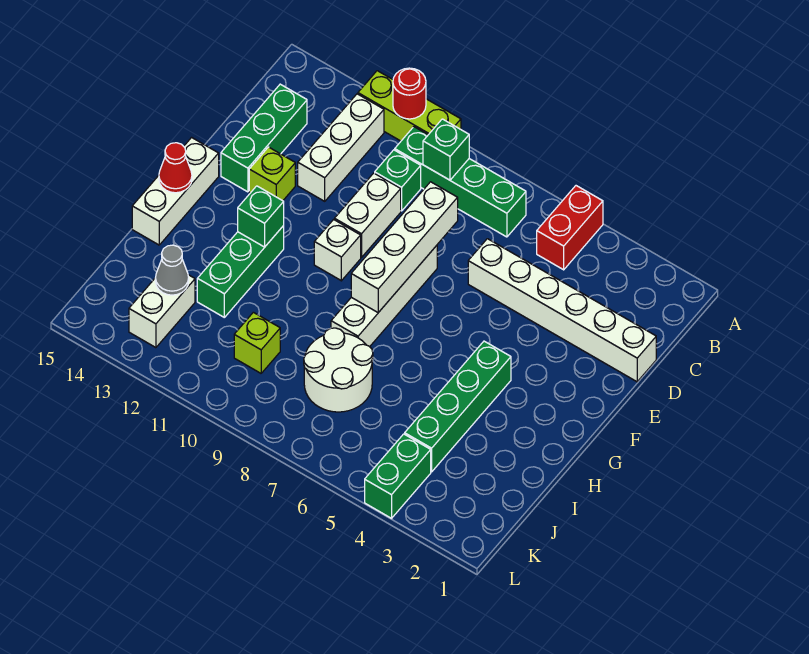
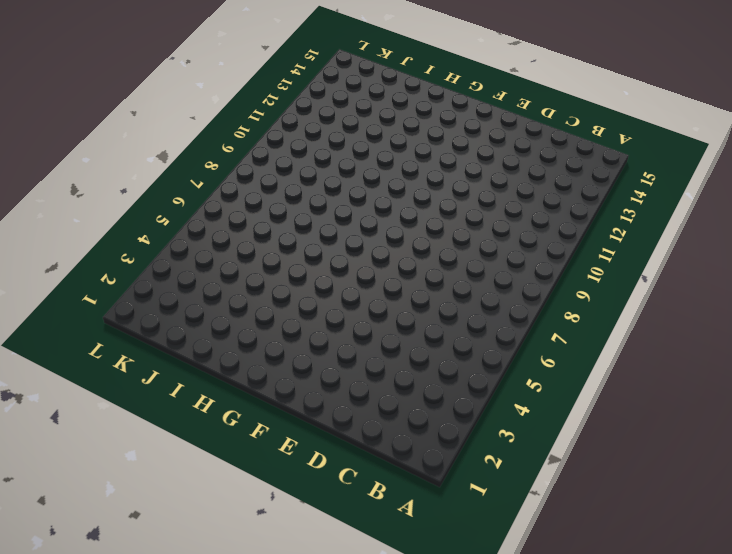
none -> red 1x2 brick [537,186,603,270]
none -> lime 1x3 brick [358,71,461,141]
none -> green 1x4 brick [395,127,526,237]

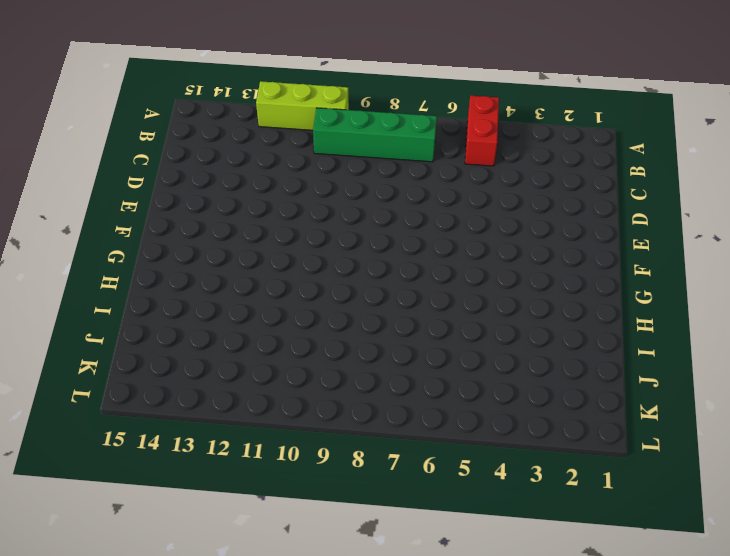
none -> white 1x3 brick [298,94,384,201]
none -> green 1x1 brick [375,150,421,211]
none -> green 1x3 brick [221,84,307,192]

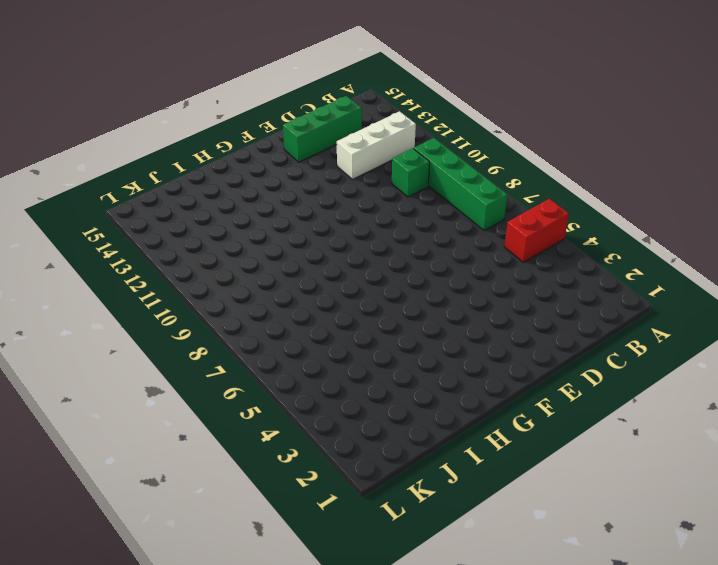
none -> lime 1x3 brick [358,71,461,141]
none -> white 1x6 brick [468,239,656,382]
none -> white 1x2 brick [335,173,401,257]

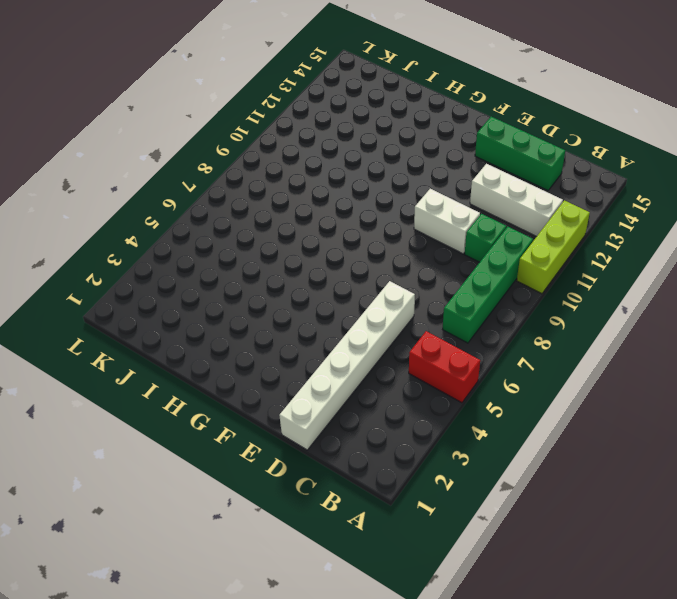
none -> white 1x4 brick [331,245,437,347]
none -> lime 1x1 brick [249,147,295,201]
none -> white 1x1 brick [314,220,361,281]

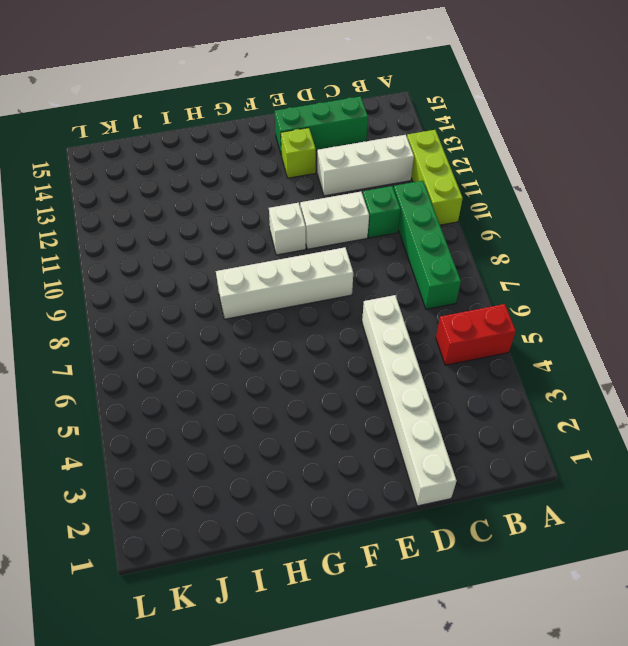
none -> white 1x3 brick [132,138,219,245]
none -> green 1x4 brick [405,341,511,472]
none -> green 1x3 brick [197,226,284,317]

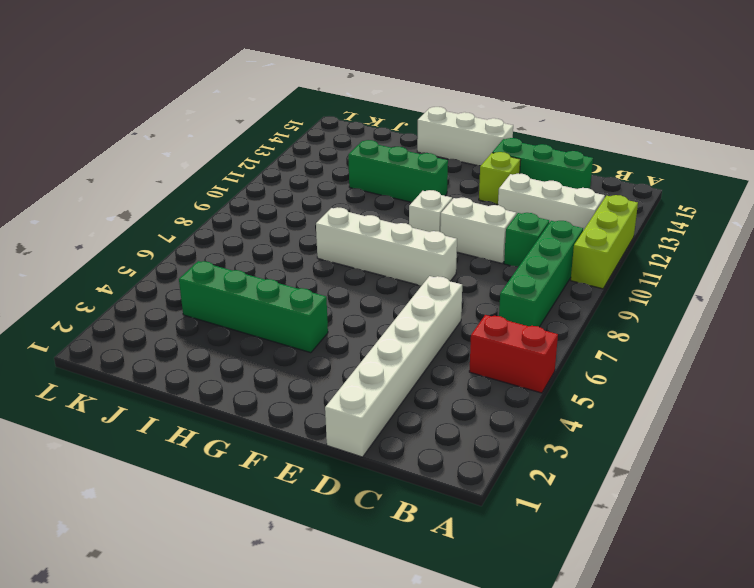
none -> white 2x2 round brick [304,328,373,412]
none -> lime 1x1 brick [234,312,280,373]
none -> white 1x2 brick [129,275,195,348]

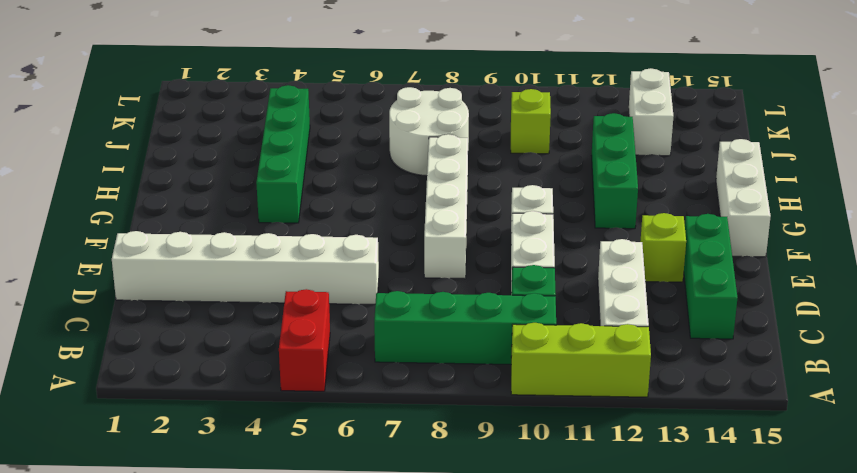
none -> green 1x2 brick [365,434,431,518]
none -> red 1x1 round brick [393,68,426,119]
none -> green 1x1 brick [423,119,469,180]

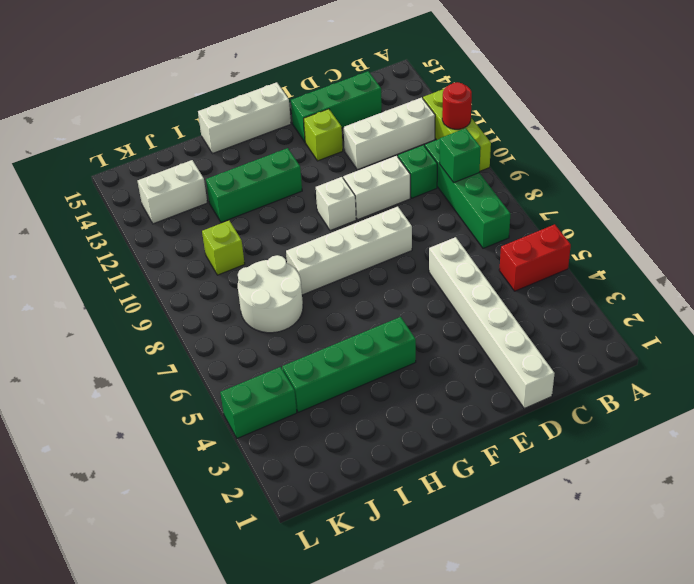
none -> white 1x4 brick [351,182,458,312]
none -> green 1x1 brick [238,186,284,247]
none -> red 1x1 cone [159,143,192,193]

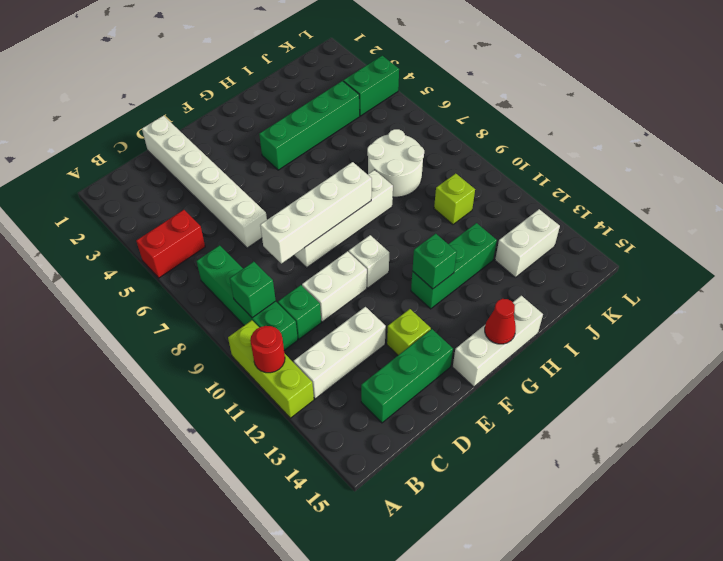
none -> grey 1x1 cone [155,245,189,295]

